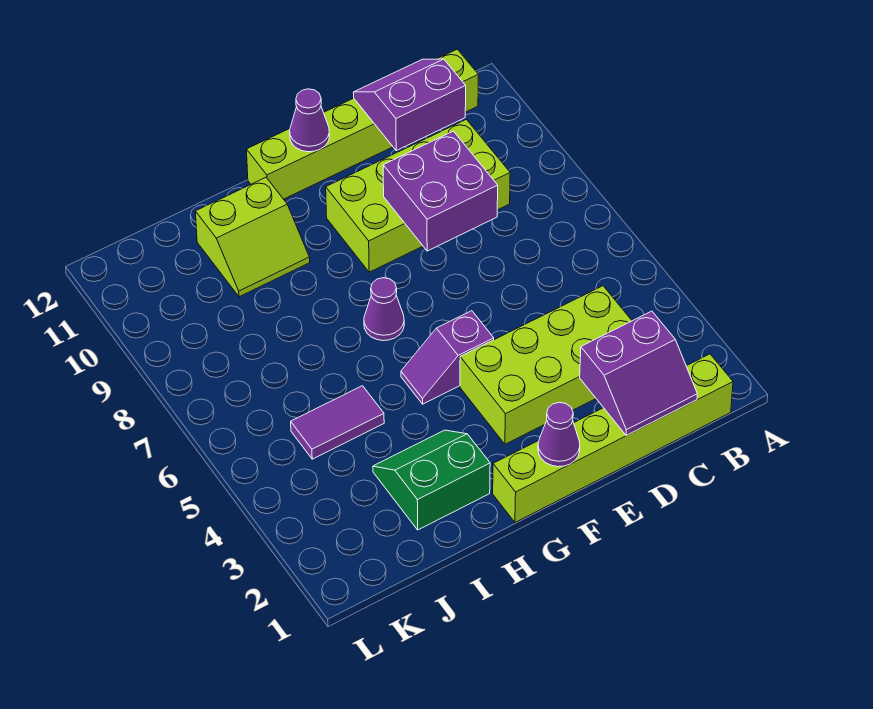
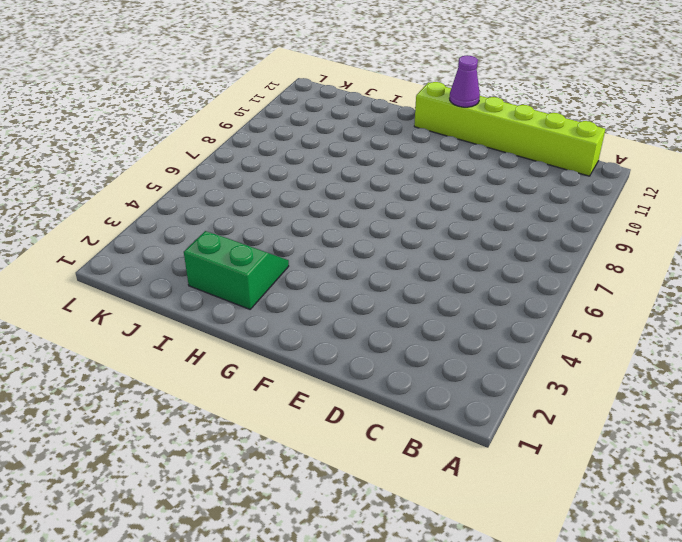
none -> lime 1x6 brick [493,354,733,522]
none -> lime 2x4 brick [460,286,632,444]
none -> lime 2x4 brick [326,119,510,272]

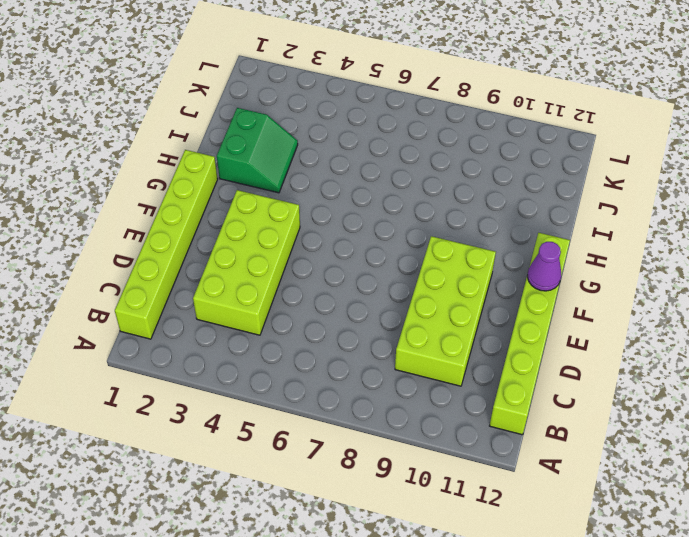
none -> purple 1x2 slope [401,311,494,404]
none -> purple 1x1 cone [364,278,404,341]
none -> lime 2x2 slope [195,178,310,297]

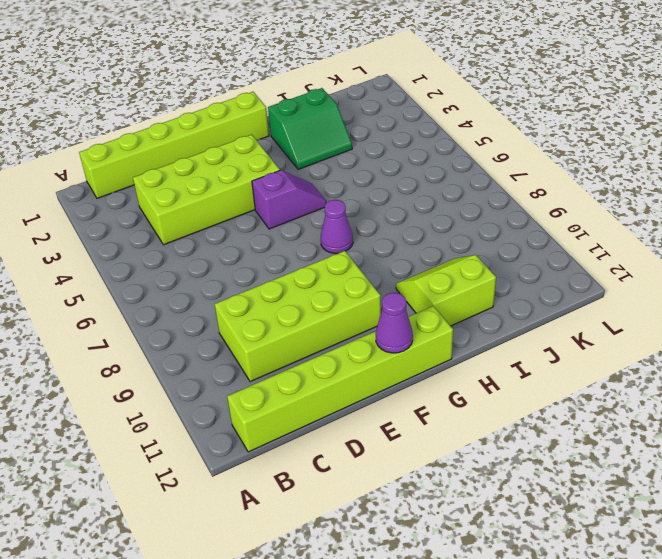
none -> purple 1x2 tile [291,386,384,459]
none -> purple 2x2 slope [580,311,697,436]
none -> purple 2x2 slope [353,59,466,151]

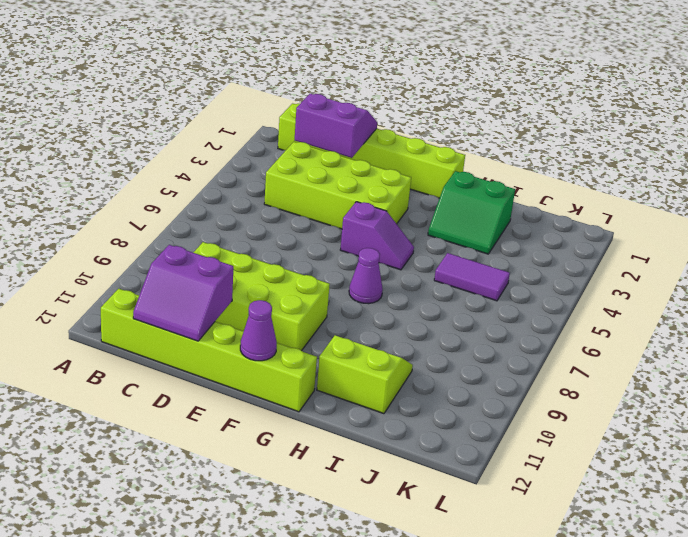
none -> purple 2x2 brick [383,131,498,251]
none -> purple 1x1 cone [538,402,580,467]

